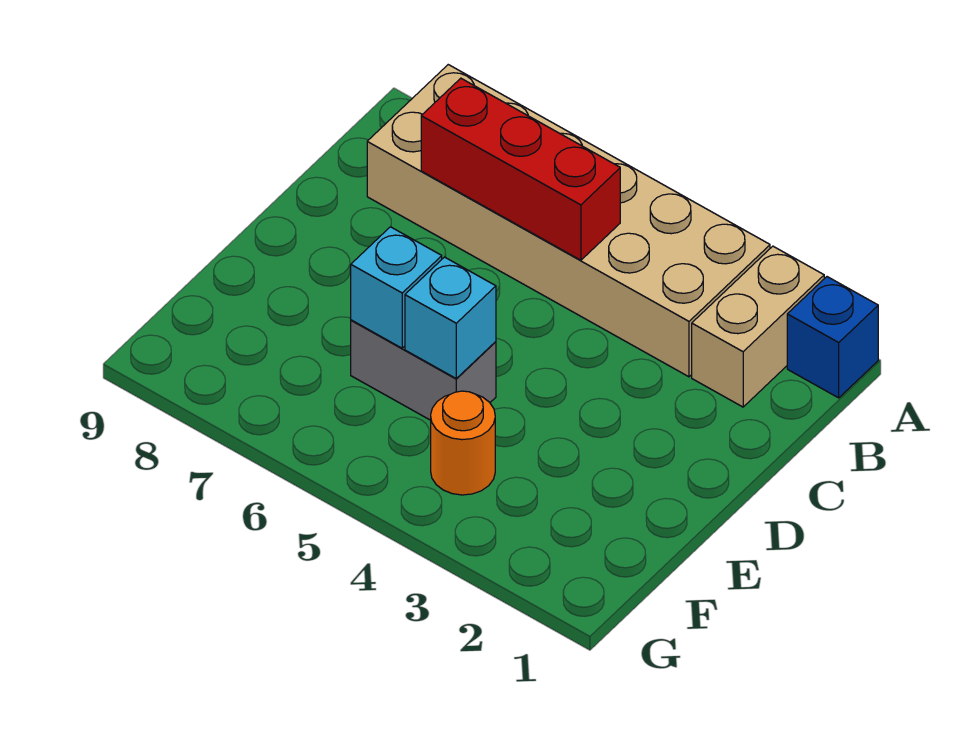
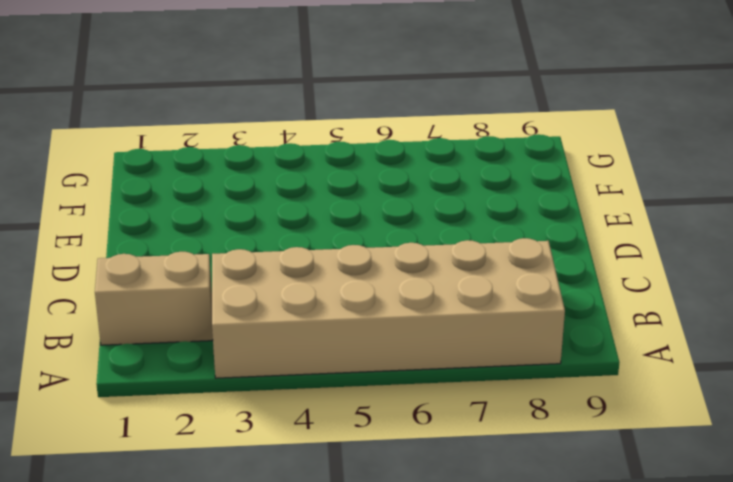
tan 1x2 brick [95,252,213,345] -> tan 1x2 brick turned to [692,246,824,407]
none -> blue 1x1 brick [787,277,878,398]
none -> grey 1x2 brick [351,320,496,420]

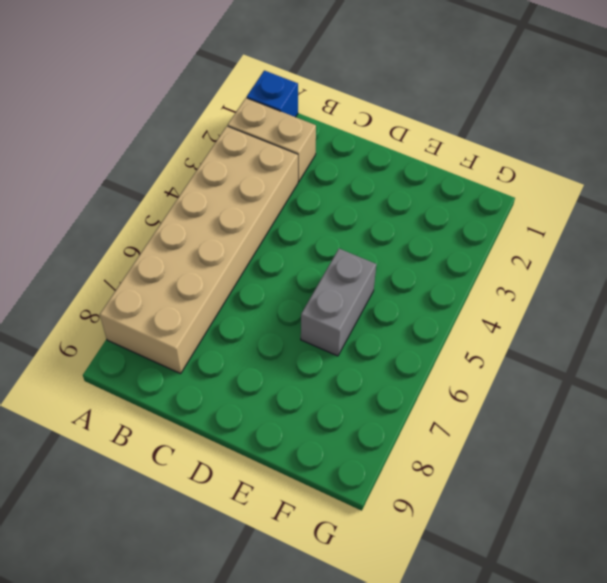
none -> orange 1x1 round brick [431,391,495,495]
none -> red 1x3 brick [421,78,620,260]

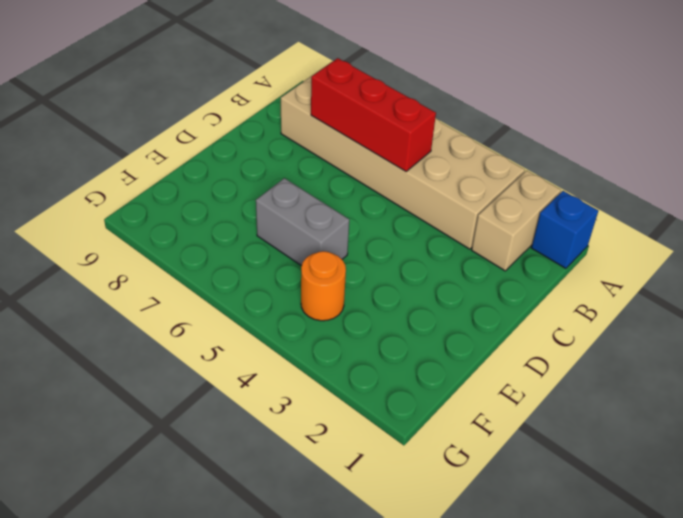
none -> cyan 1x1 brick [405,257,496,378]
none -> cyan 1x1 brick [351,227,442,348]

